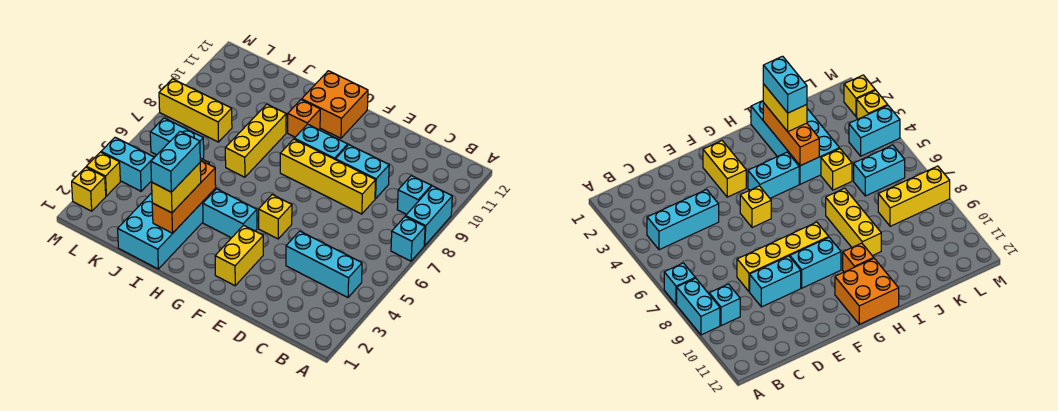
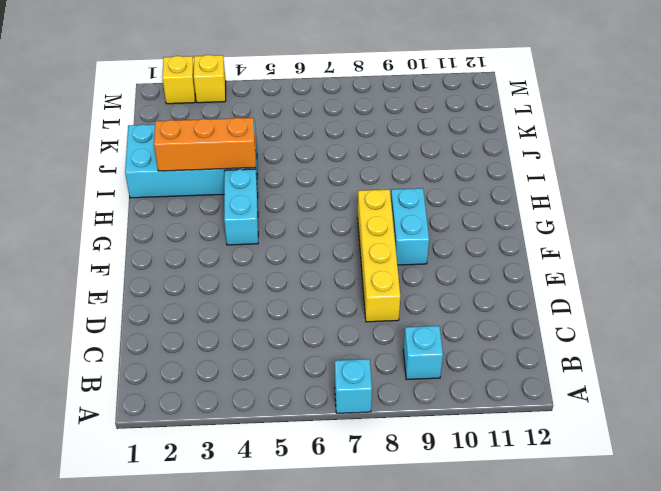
none -> cyan 1x2 brick [406,186,452,246]
none -> cyan 1x3 brick [286,231,362,297]
none -> cyan 1x2 brick [336,145,389,199]

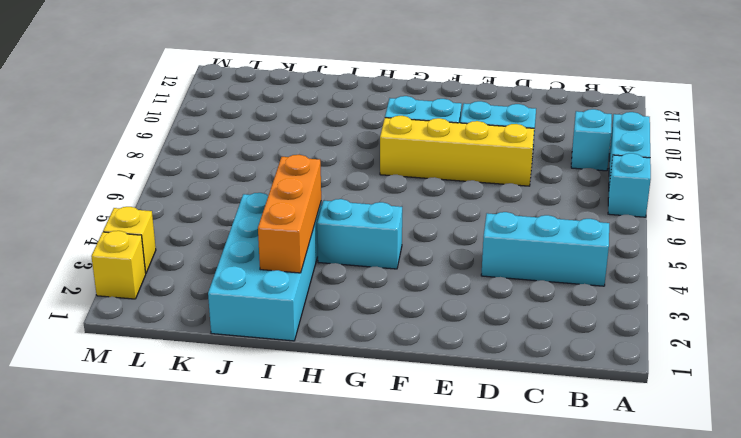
none -> yellow 1x2 brick [215,225,263,286]
none -> yellow 1x1 brick [259,195,292,239]
none -> orange 2x2 brick [302,71,368,138]

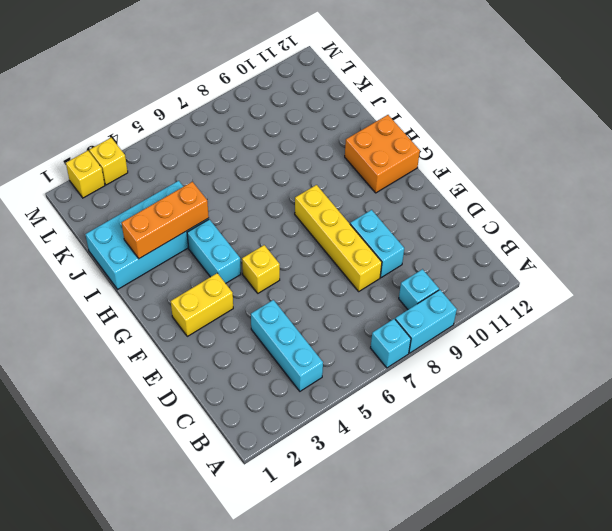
none -> cyan 1x2 brick [294,124,348,160]
none -> orange 1x1 brick [288,100,320,137]
none -> yellow 1x3 brick [225,104,286,177]

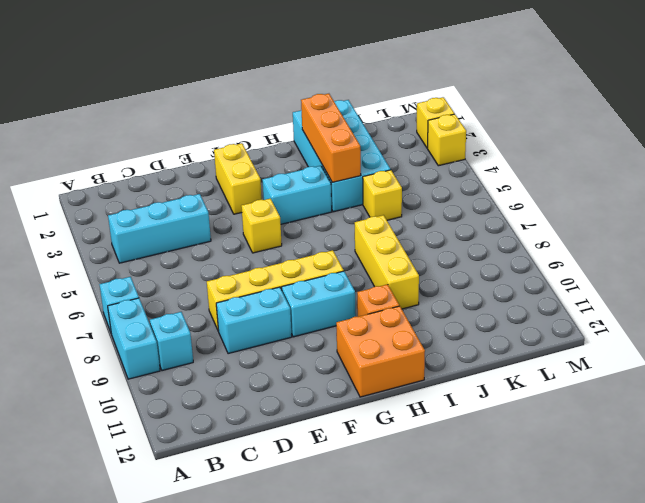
none -> cyan 1x2 brick [150,118,204,159]
none -> yellow 1x3 brick [159,79,232,142]
none -> cyan 1x2 brick [101,137,154,191]

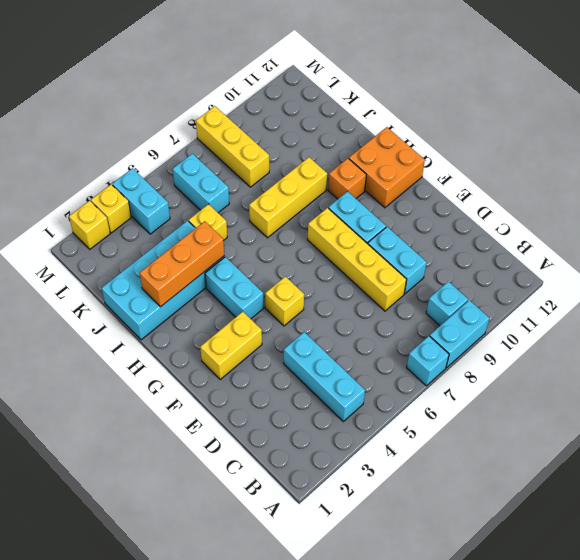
none -> yellow 1x2 brick [151,163,201,213]
none -> cyan 1x2 brick [151,131,200,192]

